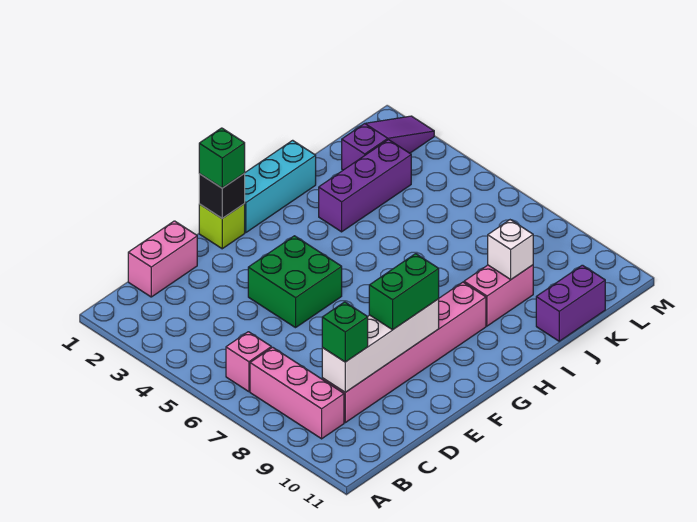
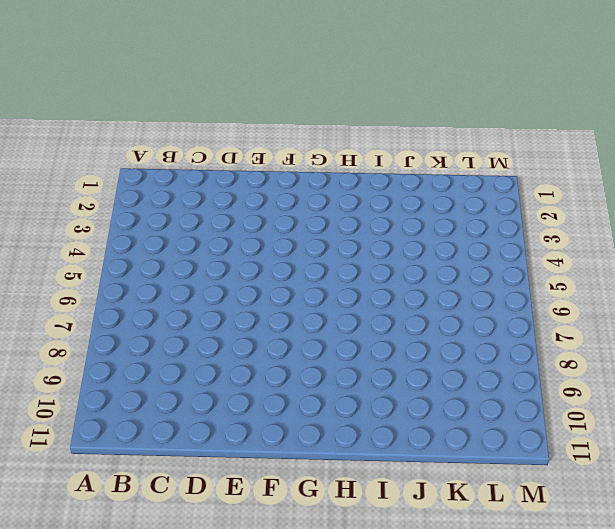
none -> pink 1x1 brick [226,332,271,392]
none -> pink 1x3 brick [250,347,344,439]
none -> pink 1x2 brick [128,221,197,297]

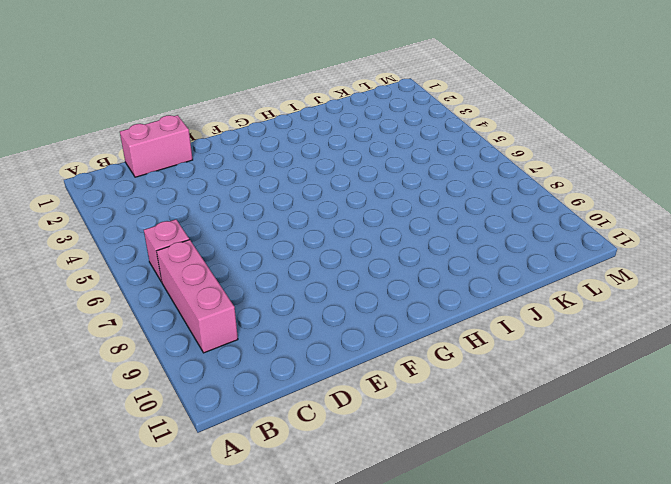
none -> pink 1x6 brick [322,282,486,423]
none -> green 2x2 brick [248,236,342,328]
none -> lime 1x1 brick [199,204,245,249]

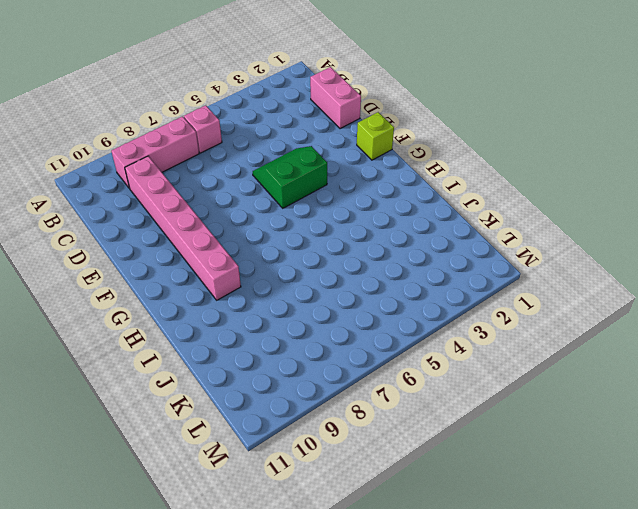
green 2x2 slope [253,146,327,208] -> green 2x2 brick [248,236,342,328]
none -> cyan 1x3 brick [244,140,316,233]
none -> purple 1x3 brick [319,140,411,232]
none -> pink 1x2 brick [464,265,533,326]

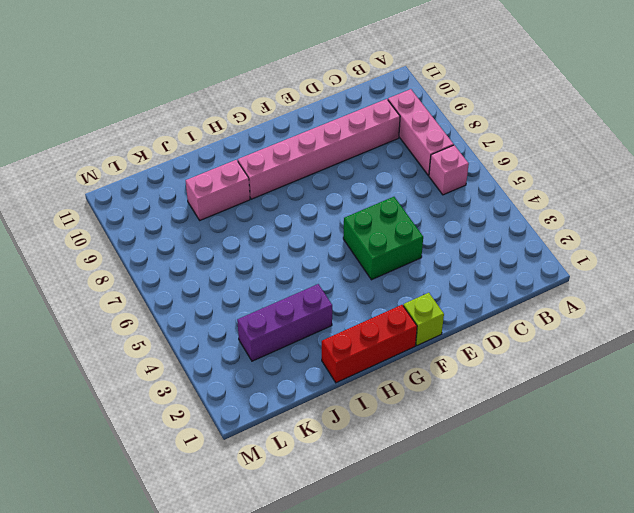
red 1x3 brick [322,305,417,383] -> cyan 1x3 brick [244,140,316,233]
none -> pink 1x2 brick [128,221,197,297]
none -> purple 1x2 brick [536,265,605,341]
none -> purple 1x3 slope [342,116,434,170]

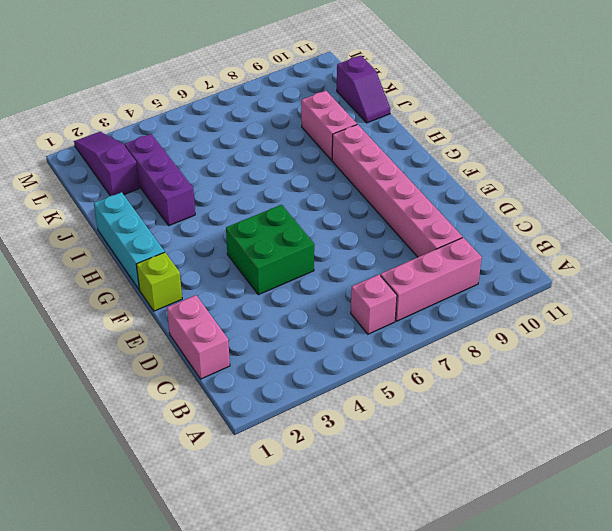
purple 1x2 slope [337,56,390,123] -> purple 1x2 brick [536,265,605,341]
none -> white 1x4 brick [322,299,439,392]
none -> black 1x1 brick [199,173,245,218]
none -> white 1x1 brick [488,220,533,279]

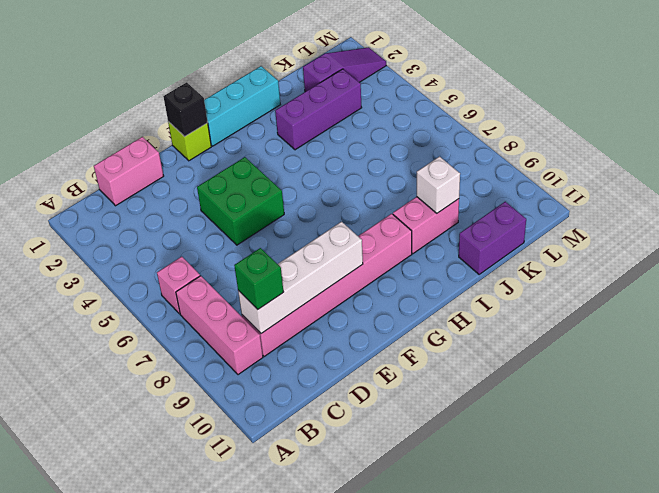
none -> green 1x2 brick [369,254,439,330]
none -> green 1x1 brick [199,128,245,188]

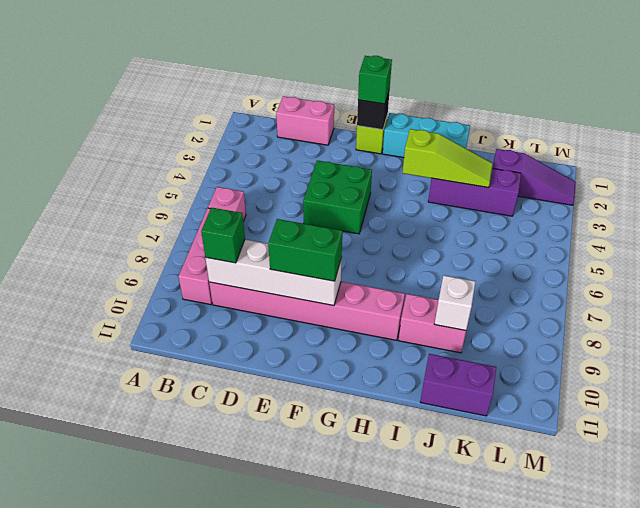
lime 1x3 slope [403,129,493,188] -> none

